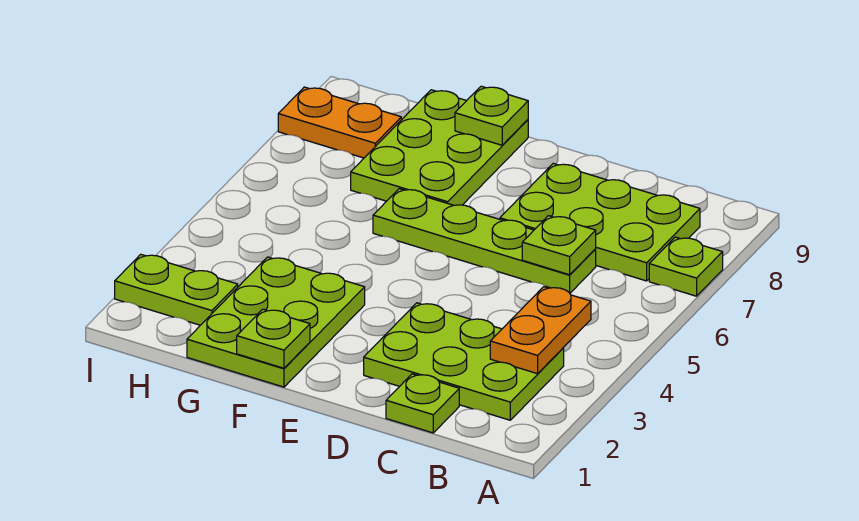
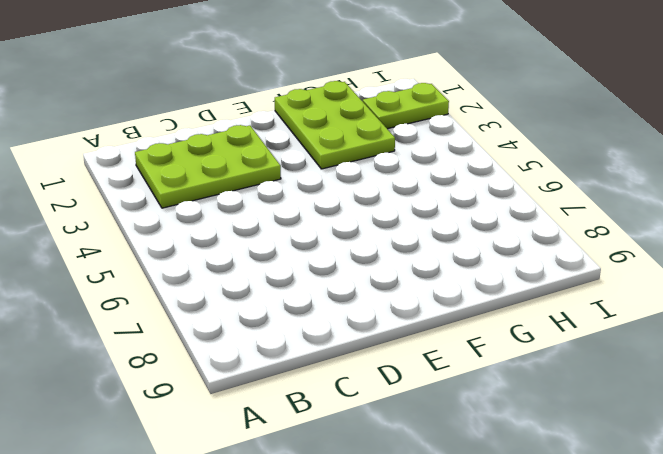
none -> lime 1x1 plate [649,237,723,296]
none -> lime 2x3 plate [500,164,700,281]
none -> lime 1x1 plate [386,374,459,433]

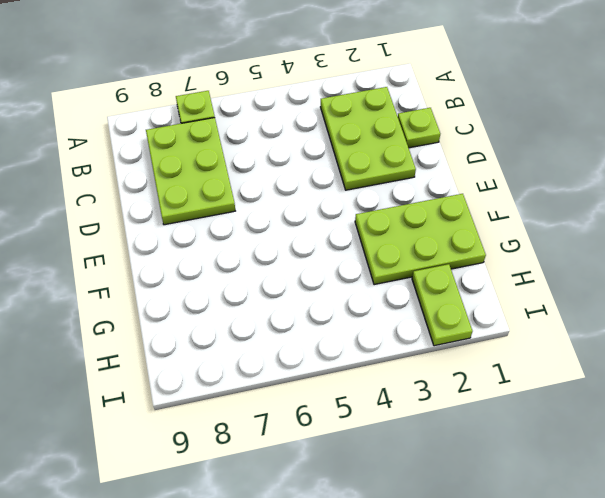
none -> lime 1x4 plate [373,189,596,293]
none -> lime 2x3 plate [351,90,528,205]
none -> orange 1x2 plate [278,87,401,158]

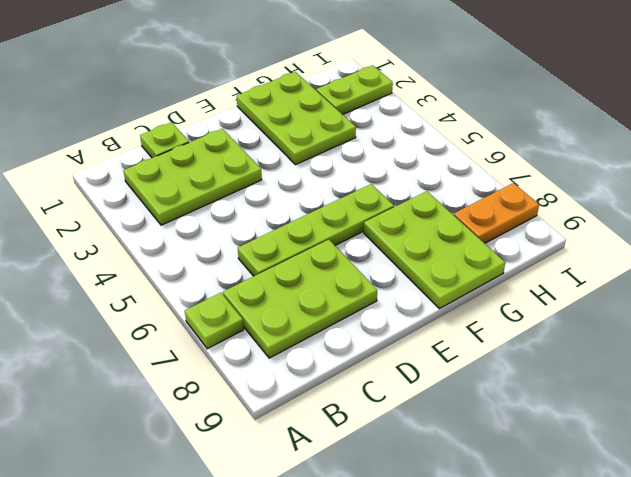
none -> orange 1x2 plate [490,287,591,374]
none -> lime 1x1 plate [522,216,596,275]
none -> lime 1x1 plate [237,309,310,368]

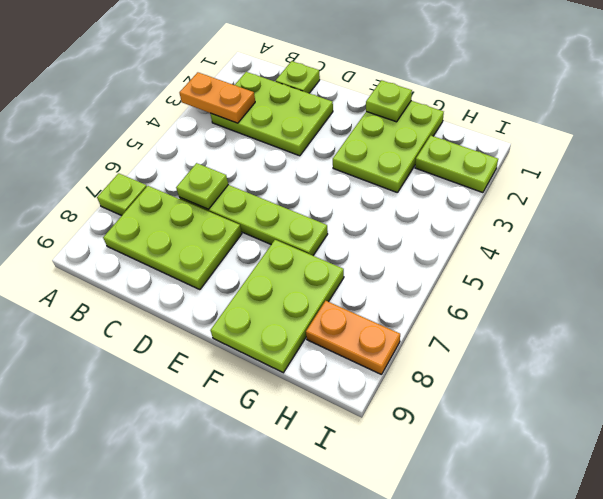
orange 1x2 plate [180,72,255,123] -> orange 1x2 plate turned to [490,287,591,374]
none -> lime 1x1 plate [455,86,528,145]

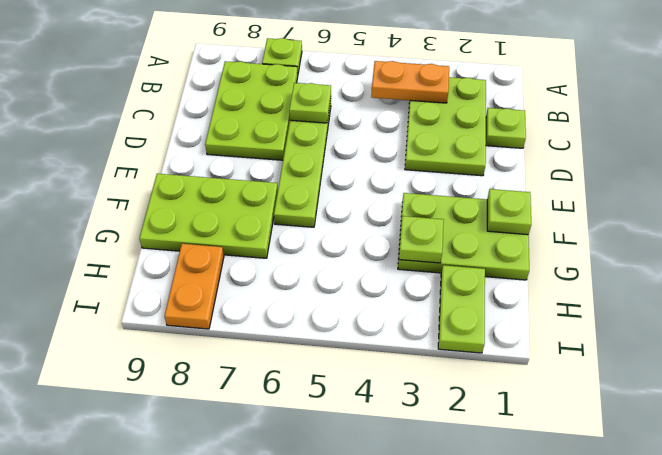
lime 1x1 plate [399,216,444,263] -> lime 1x1 plate moved to [455,86,528,145]

